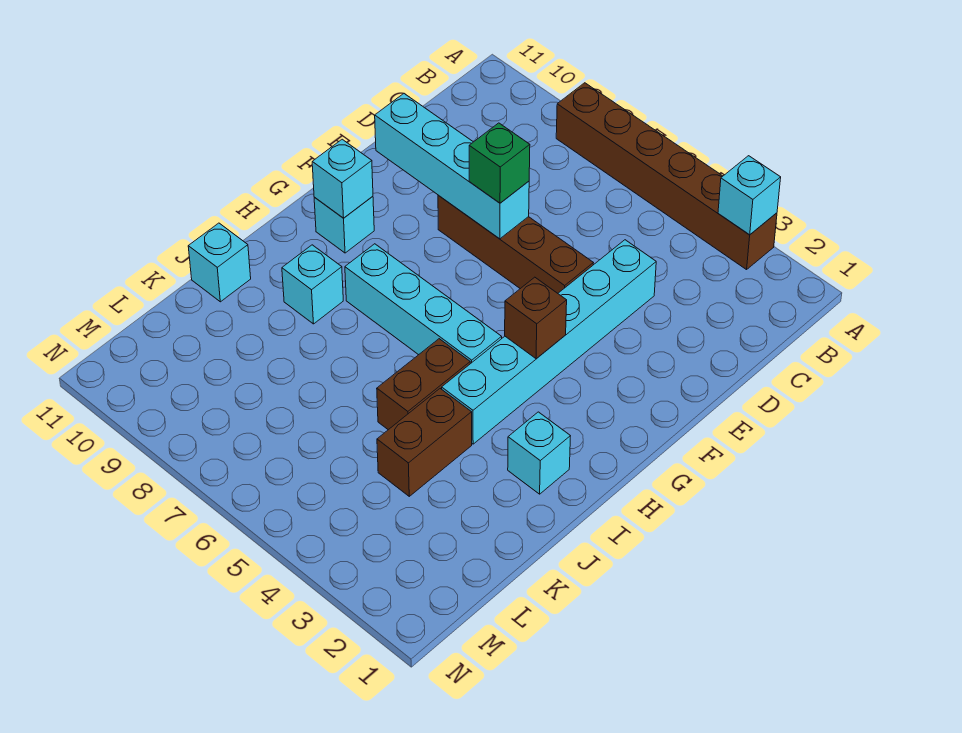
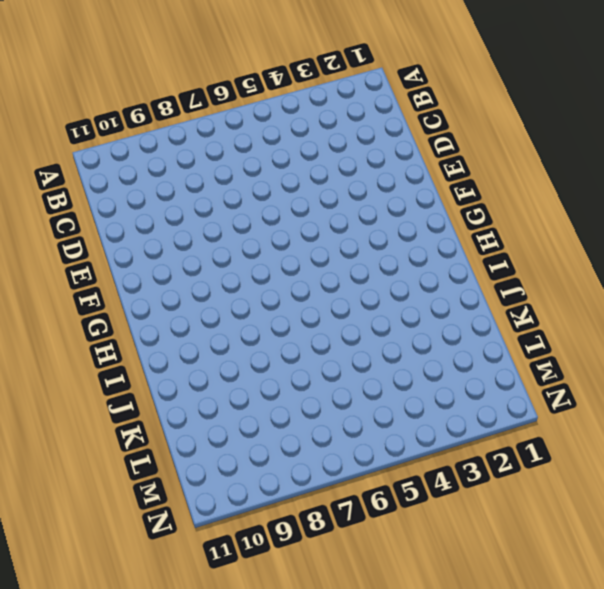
none -> brown 1x6 brick [556,83,777,270]
none -> cyan 1x6 brick [442,240,656,444]
none -> brown 1x4 brick [438,195,593,293]

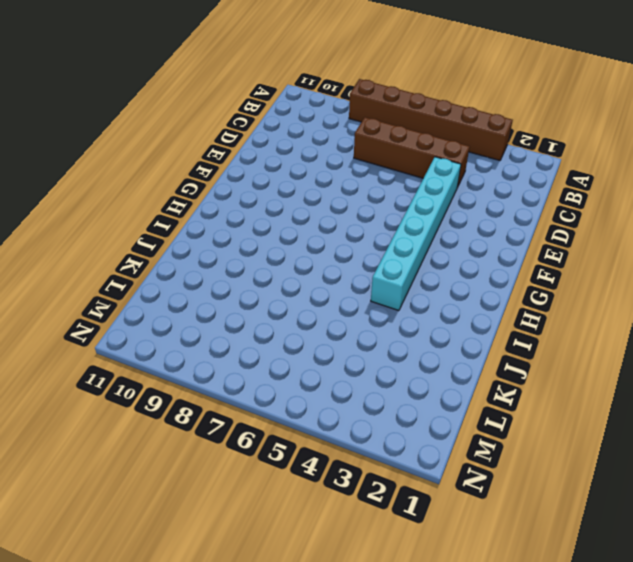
brown 1x4 brick [354,117,470,188] -> brown 1x4 brick moved to [438,195,593,293]
none -> cyan 1x1 brick [314,196,374,253]
none -> cyan 1x4 brick [345,244,502,364]
none -> cyan 1x1 brick [508,412,570,494]

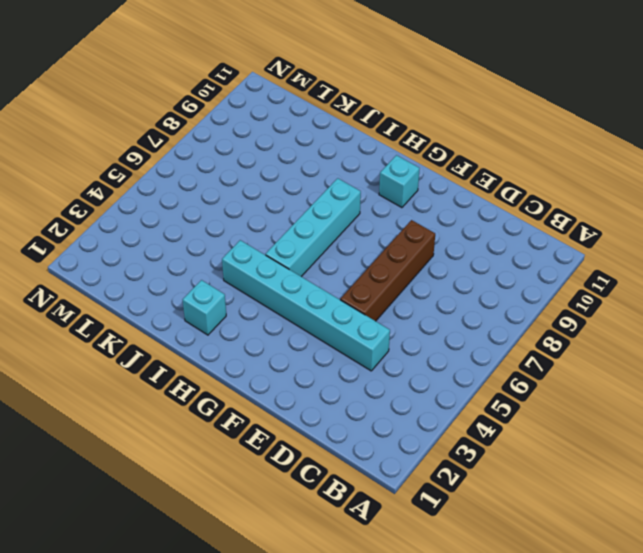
none -> brown 1x6 brick [556,83,777,270]
none -> brown 1x2 brick [377,339,470,430]
none -> cyan 1x1 brick [282,245,343,324]

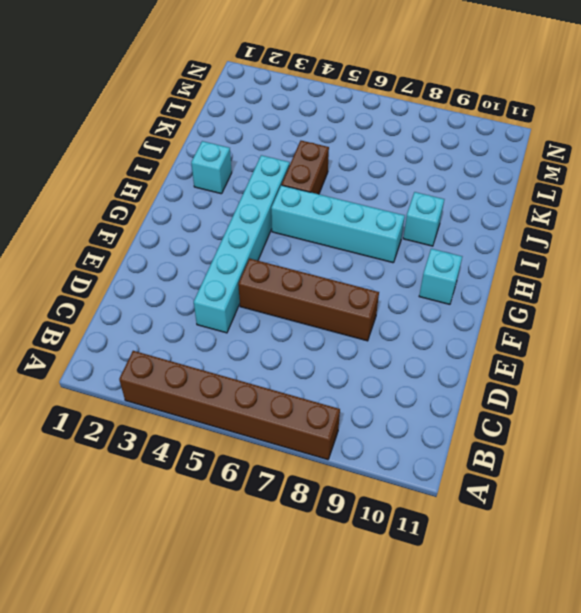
none -> brown 1x2 brick [377,389,472,496]
none -> cyan 1x1 brick [188,223,251,302]
none -> cyan 1x1 brick [718,156,781,235]

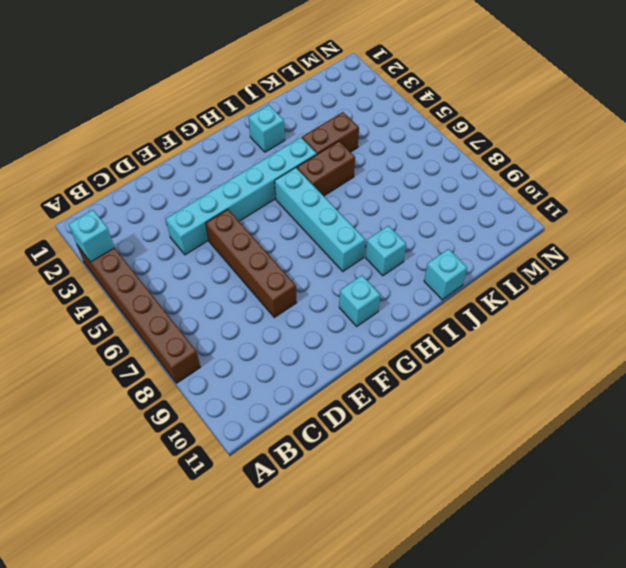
none -> cyan 1x4 brick [375,94,529,239]
none -> brown 1x1 brick [505,277,567,359]
none -> cyan 1x1 brick [312,139,373,218]

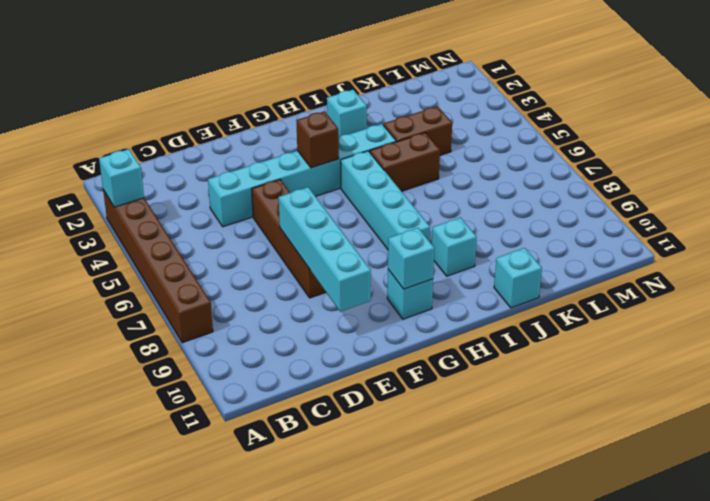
none -> green 1x1 brick [469,123,530,203]

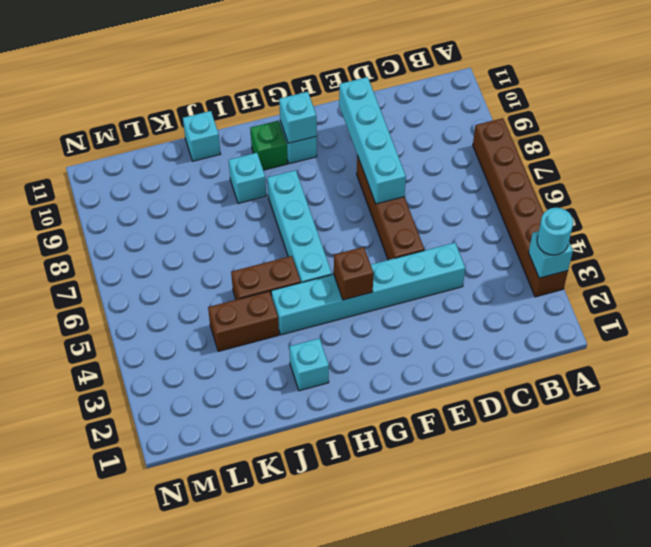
cyan 1x1 round brick [537,208,573,255] -> none
green 1x1 brick [250,121,288,170] -> green 1x1 brick moved to [469,123,530,203]

